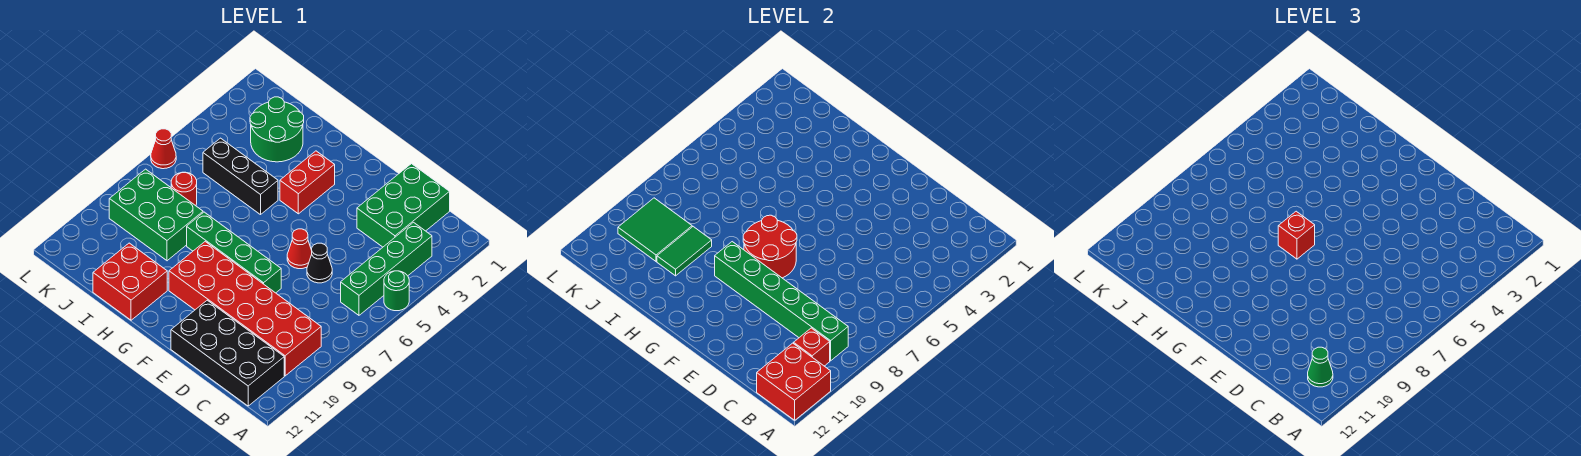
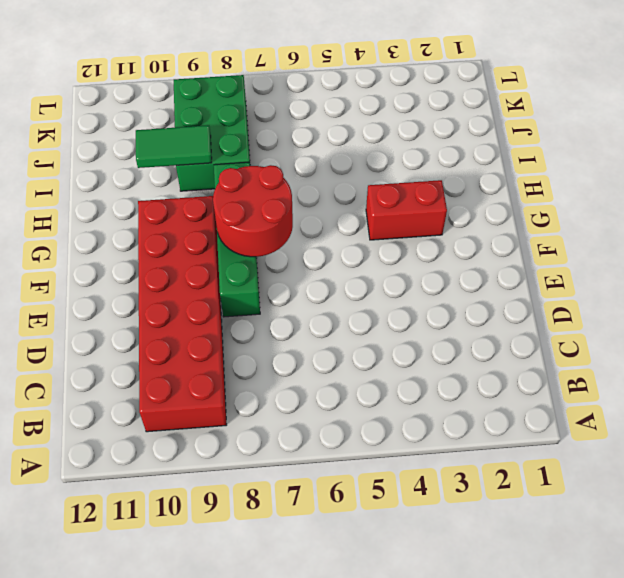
none -> green 1x1 round brick [384,271,409,311]
none -> green 1x4 brick [341,222,432,315]
none -> black 2x4 brick [171,300,284,406]

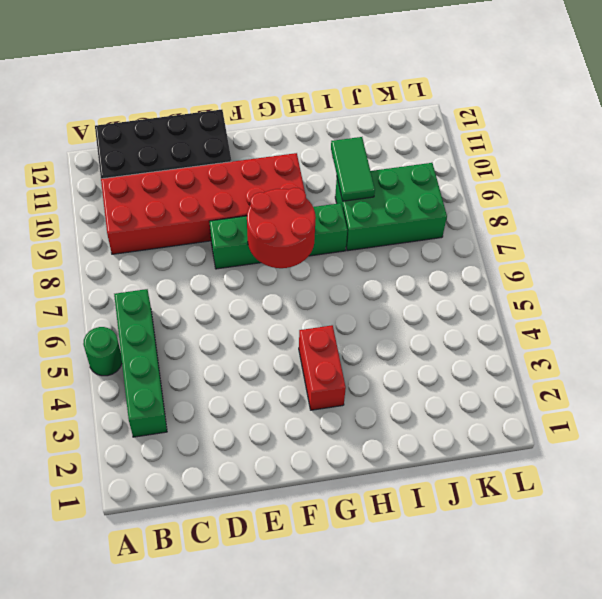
none -> green 2x3 brick [357,164,450,247]
none -> black 1x1 cone [307,243,332,283]
none -> red 1x1 cone [287,229,312,269]

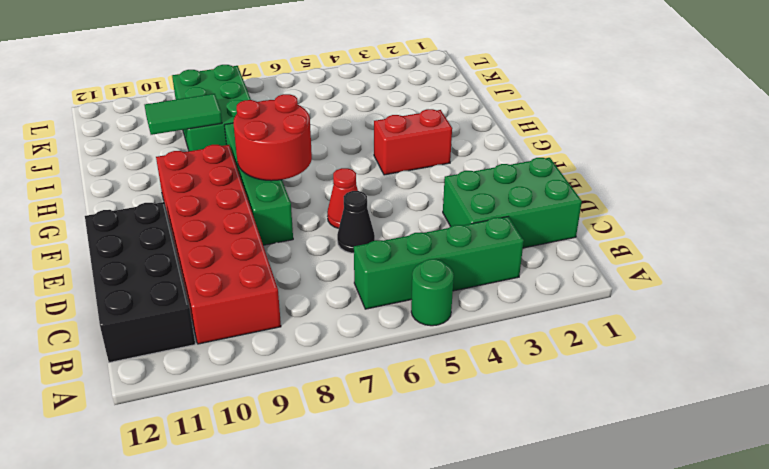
none -> black 1x3 brick [203,138,278,215]
none -> red 2x2 brick [93,243,167,320]
none -> green 2x2 round brick [250,97,304,162]

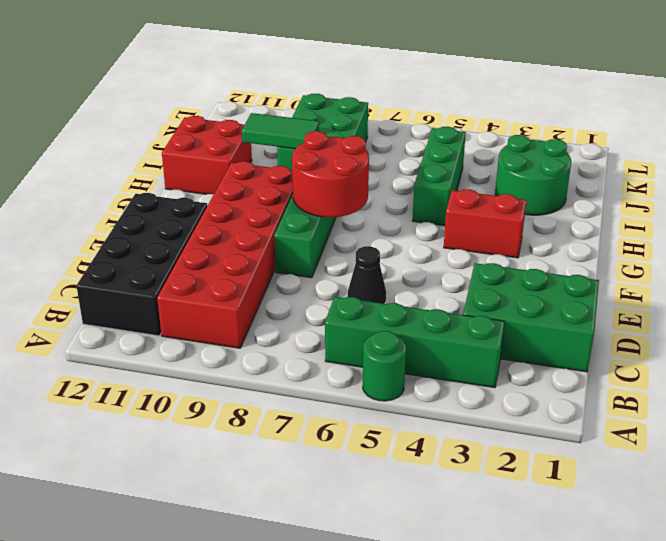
green 1x3 brick [412,127,466,226] -> black 1x3 brick [203,138,278,215]
none -> red 1x1 cone [287,229,312,269]
none -> red 1x1 round brick [171,172,197,206]
none -> red 1x1 cone [151,129,176,169]

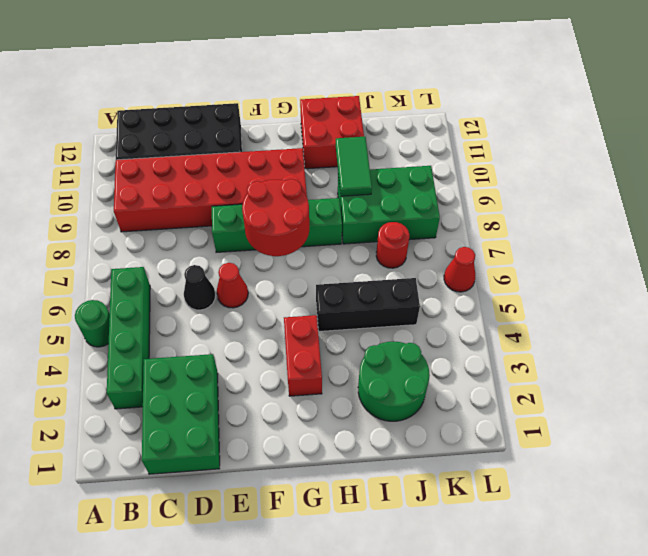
none -> red 2x2 brick [757,343,831,420]
none -> green 1x6 brick [715,242,848,361]
none -> red 1x1 brick [794,328,830,366]

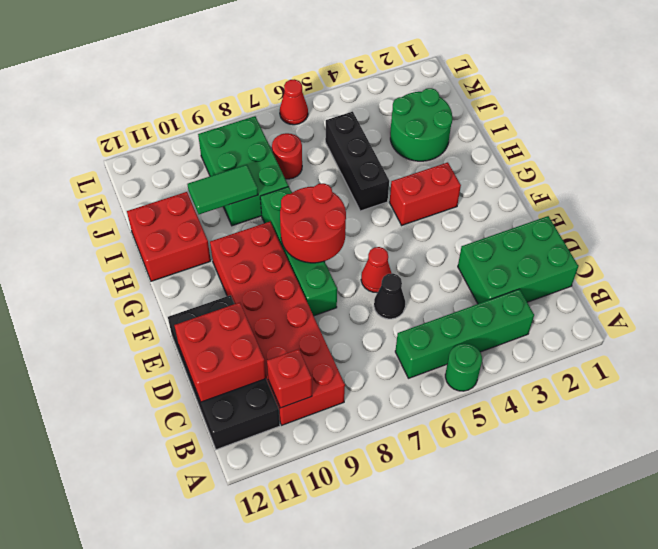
red 2x2 brick [174,302,266,402] -> red 2x2 brick moved to [757,343,831,420]
none -> green 1x6 brick [715,242,848,361]
none -> green 2x2 tile [618,198,692,261]
none -> green 1x1 cone [1308,347,1333,387]

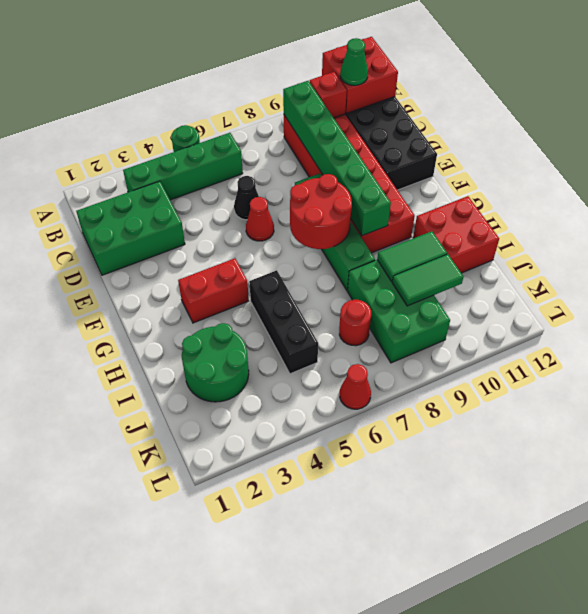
green 1x2 tile [392,254,464,306] -> green 2x2 tile [618,198,692,261]
none -> red 1x1 brick [1278,211,1315,259]

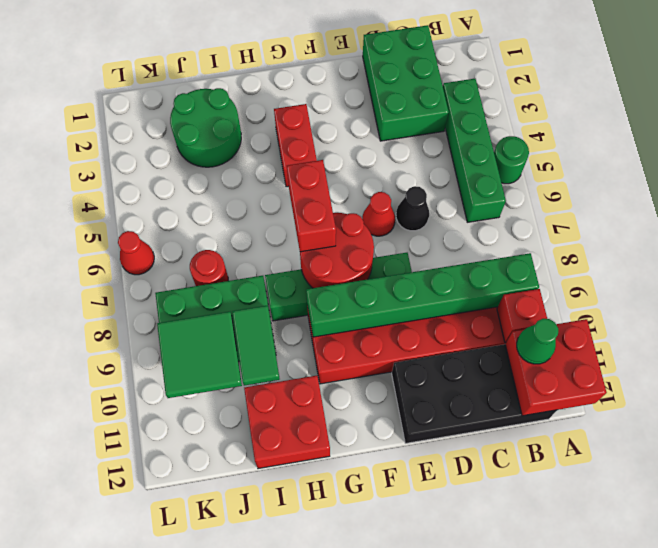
red 1x2 brick [287,160,336,252] -> red 1x1 brick [1278,211,1315,259]
none -> black 1x3 brick [203,138,278,215]

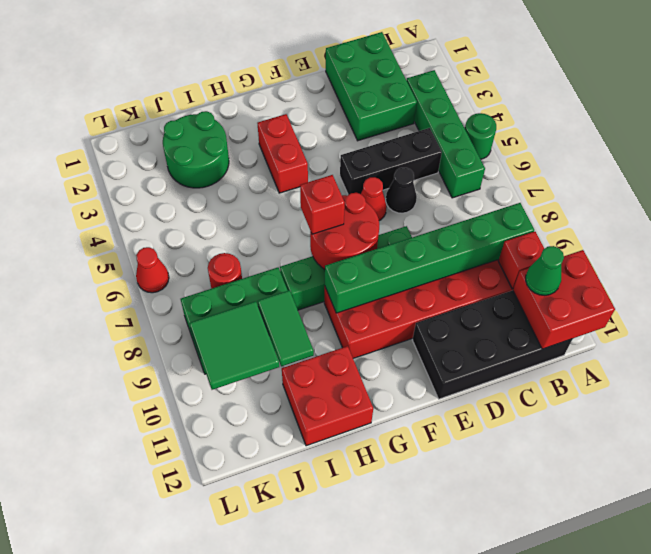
black 1x3 brick [340,128,442,195] -> black 1x3 brick moved to [203,138,278,215]

